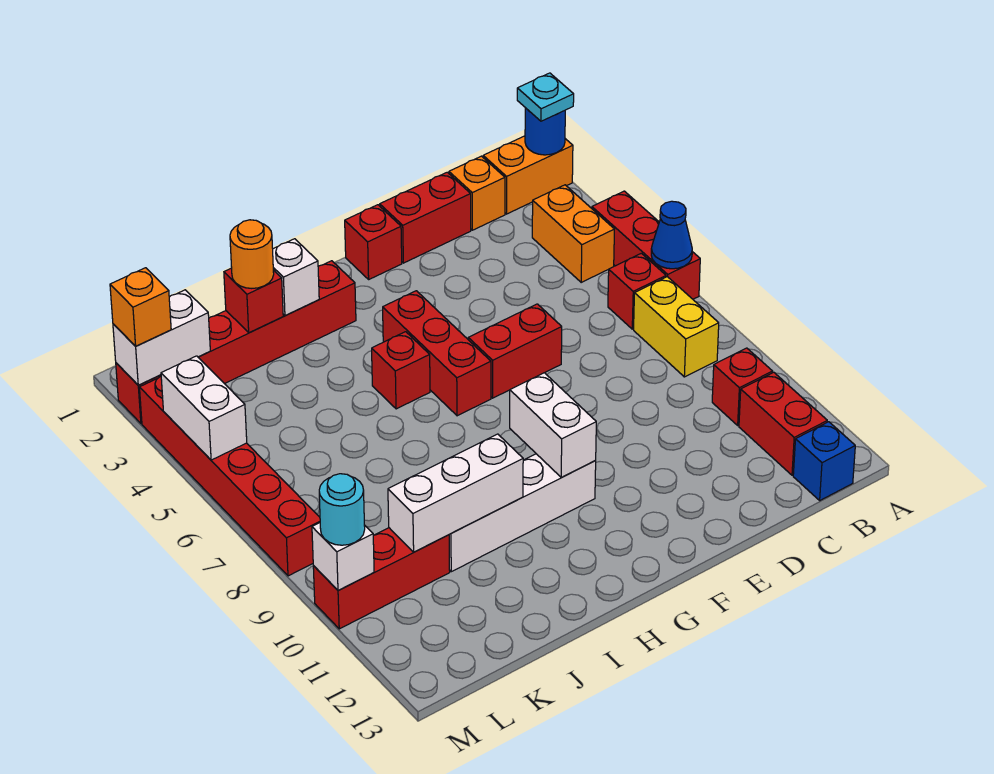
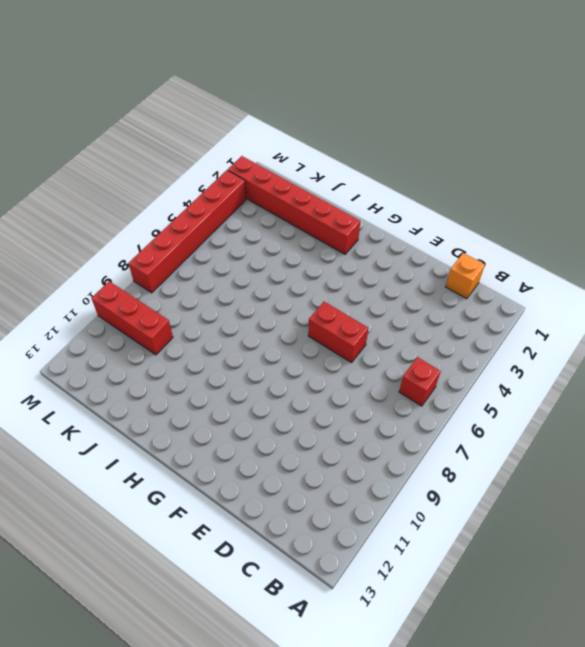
none -> orange 1x2 brick [483,136,573,214]
none -> red 1x3 brick [592,191,700,299]
none -> orange 1x2 brick [532,185,614,282]
none -> yellow 1x2 brick [634,277,719,377]

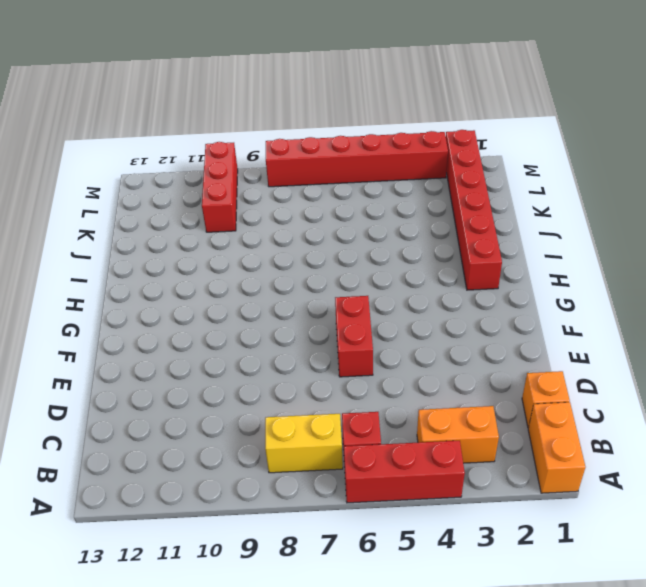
none -> red 1x1 brick [712,348,773,425]
none -> red 1x2 brick [739,372,827,475]
none -> blue 1x1 brick [793,422,855,500]
none -> red 1x2 brick [380,172,471,263]

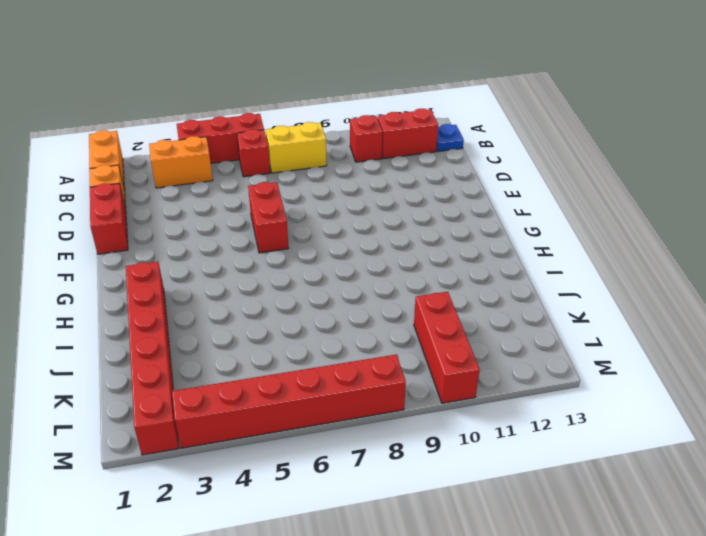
blue 1x1 plate [436,124,464,152] -> blue 1x1 brick [793,422,855,500]
none -> red 1x1 brick [345,205,402,279]
none -> red 1x3 brick [383,291,491,416]
none -> white 1x4 brick [449,454,596,572]
none -> red 1x1 brick [372,332,430,409]

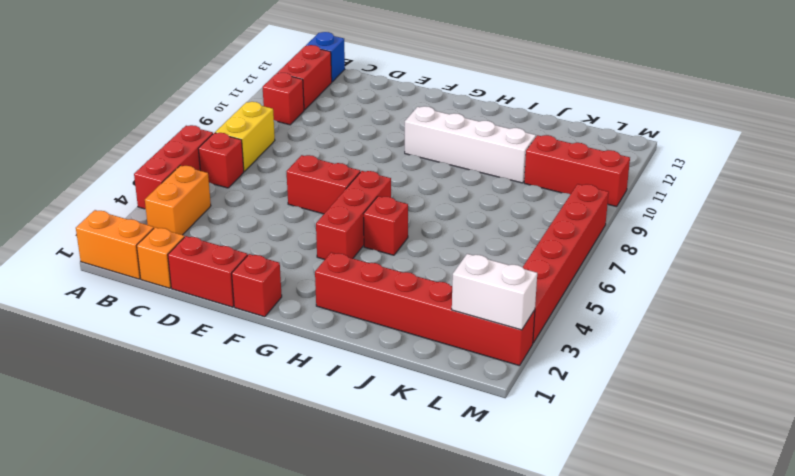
none -> blue 1x1 round brick [525,108,565,155]
none -> blue 1x1 cone [651,201,692,269]
none -> white 1x2 brick [510,373,596,478]
none -> white 1x1 brick [273,239,319,315]

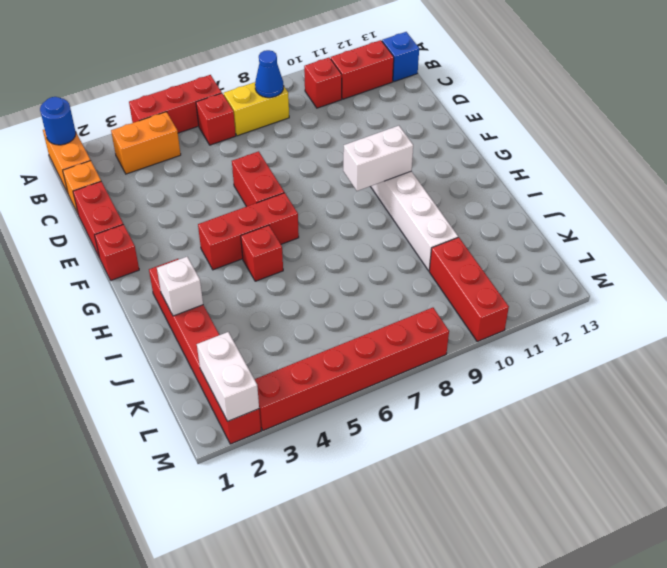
blue 1x1 cone [255,50,284,98] -> blue 1x1 cone moved to [651,201,692,269]
none -> white 1x3 brick [388,434,523,552]
none -> red 1x1 brick [224,268,283,333]
none -> white 1x2 brick [161,356,247,460]
none -> white 1x1 brick [312,523,374,591]

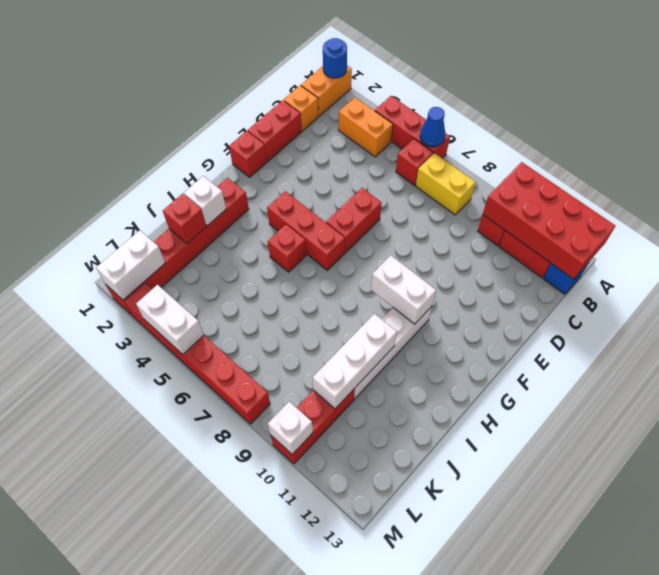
red 2x4 brick [483,162,615,279] -> none
none -> cyan 1x1 plate [517,73,574,121]
none -> orange 1x1 round brick [230,220,274,288]
none -> orange 1x1 brick [110,268,171,346]
none -> cyan 1x1 round brick [319,474,365,545]

